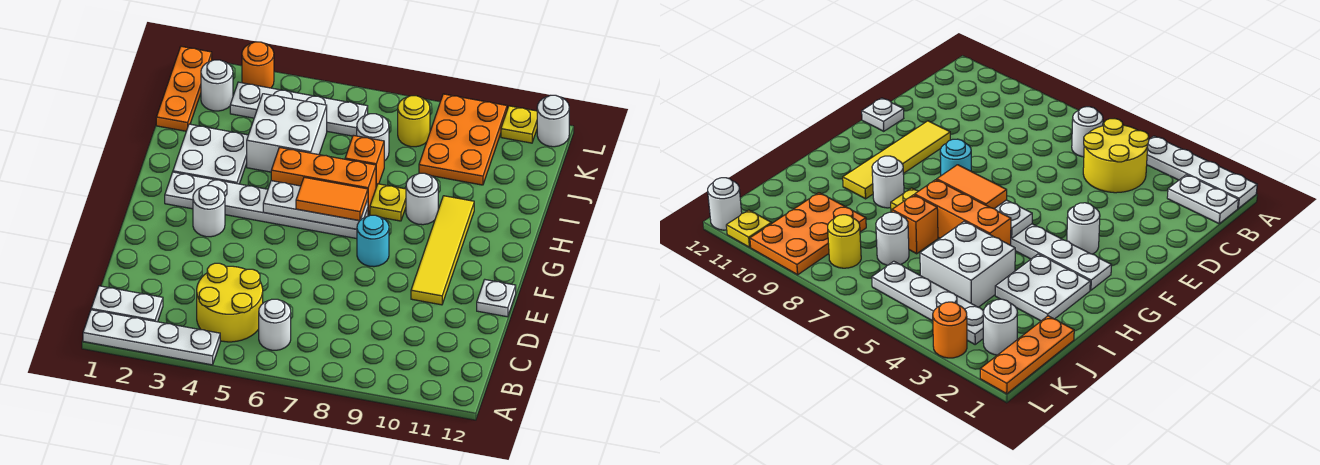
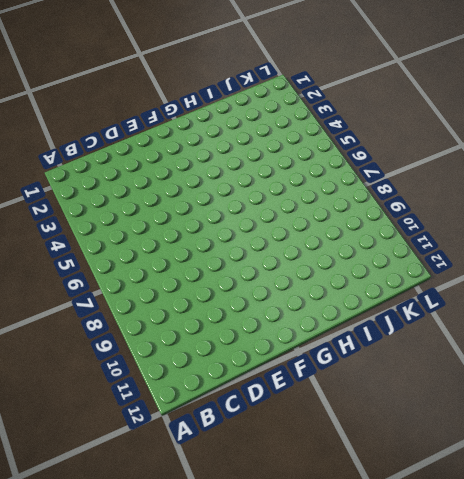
none -> white 1x4 plate [83,310,220,365]
none -> white 1x2 plate [91,286,163,322]
none -> yellow 2x2 round brick [197,263,263,342]

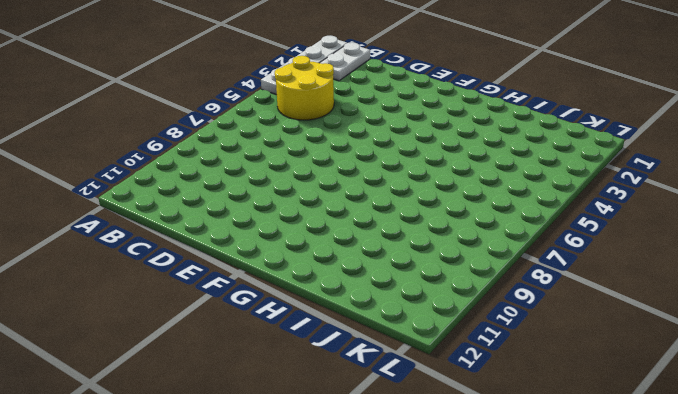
none -> white 1x1 round brick [259,299,291,350]
none -> yellow 1x4 tile [411,196,474,305]
none -> white 1x1 plate [477,280,516,317]

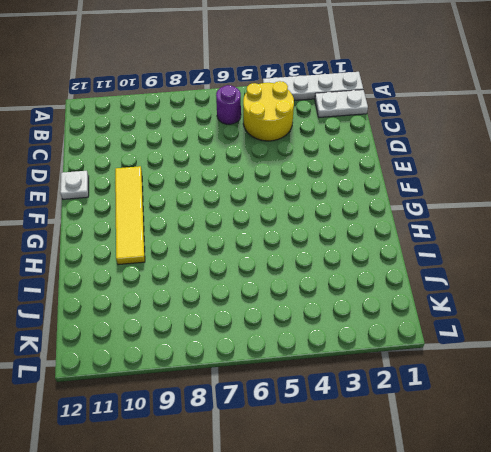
purple 1x1 round brick [216,85,241,124] -> white 1x1 round brick [259,299,291,350]
none -> white 1x1 round brick [193,186,225,237]
none -> cyan 1x1 round brick [357,215,389,267]
none -> white 1x6 plate [165,172,368,239]

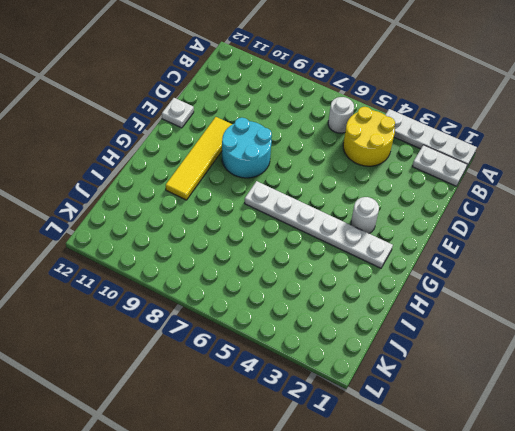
cyan 2x2 round brick [222,118,272,178] -> cyan 1x1 round brick [357,215,389,267]
none -> white 2x2 plate [173,124,248,184]
none -> orange 1x3 brick [271,147,376,214]
none -> yellow 1x1 plate [370,184,406,221]

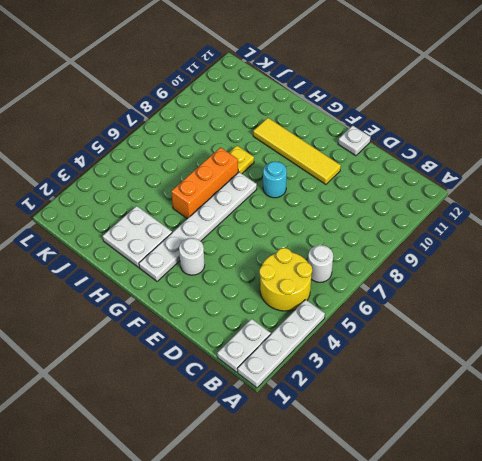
none -> white 1x1 round brick [406,173,438,225]
none -> white 2x2 brick [247,94,327,172]
none -> orange 1x1 brick [345,135,384,187]

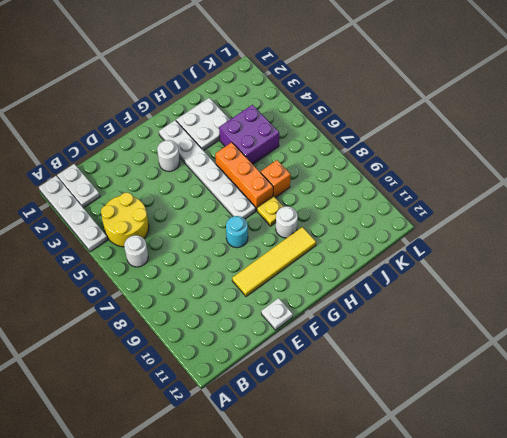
purple 2x2 brick [219,105,279,164] -> white 2x2 brick [247,94,327,172]
none -> orange 1x3 plate [156,46,212,131]
none -> white 1x1 round brick [357,114,389,161]
none -> orange 2x3 plate [419,94,507,185]

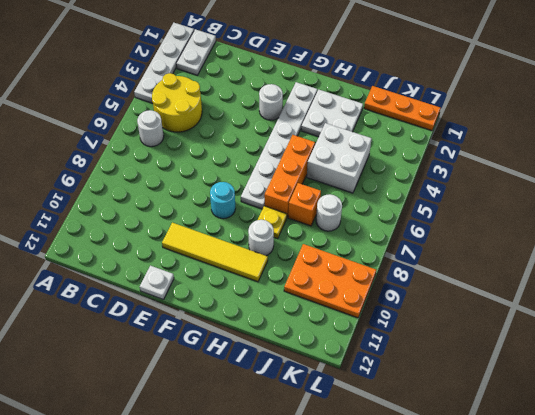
none -> white 1x1 round brick [201,60,233,111]
none -> white 1x4 plate [230,82,368,136]
none -> yellow 1x1 round brick [398,96,430,147]

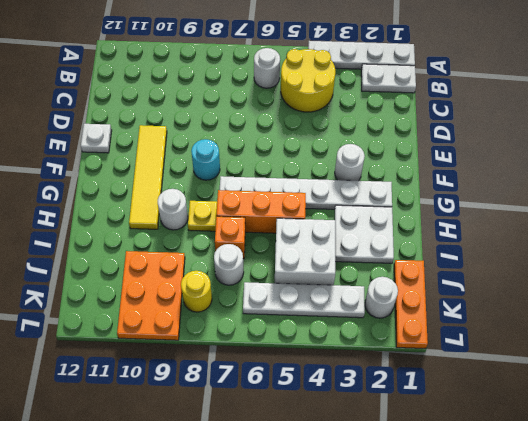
none -> orange 1x1 round brick [242,42,274,88]
none -> yellow 1x1 plate [501,106,537,143]
none -> white 1x1 round brick [537,95,569,147]

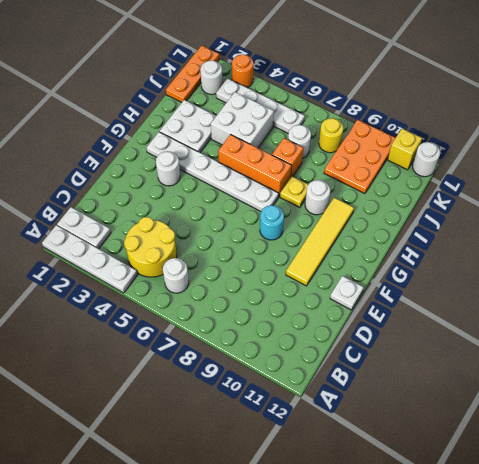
yellow 1x1 brick [388,129,422,170] -> yellow 1x1 plate [501,106,537,143]
none -> white 1x3 plate [263,181,368,229]
none -> orange 1x2 tile [296,177,368,221]

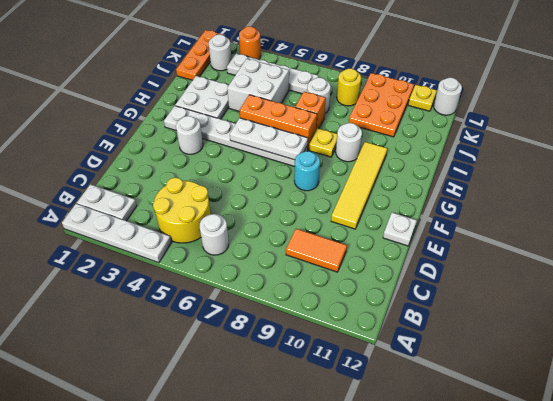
orange 1x2 tile [286,229,347,272] -> orange 1x2 tile moved to [296,177,368,221]

